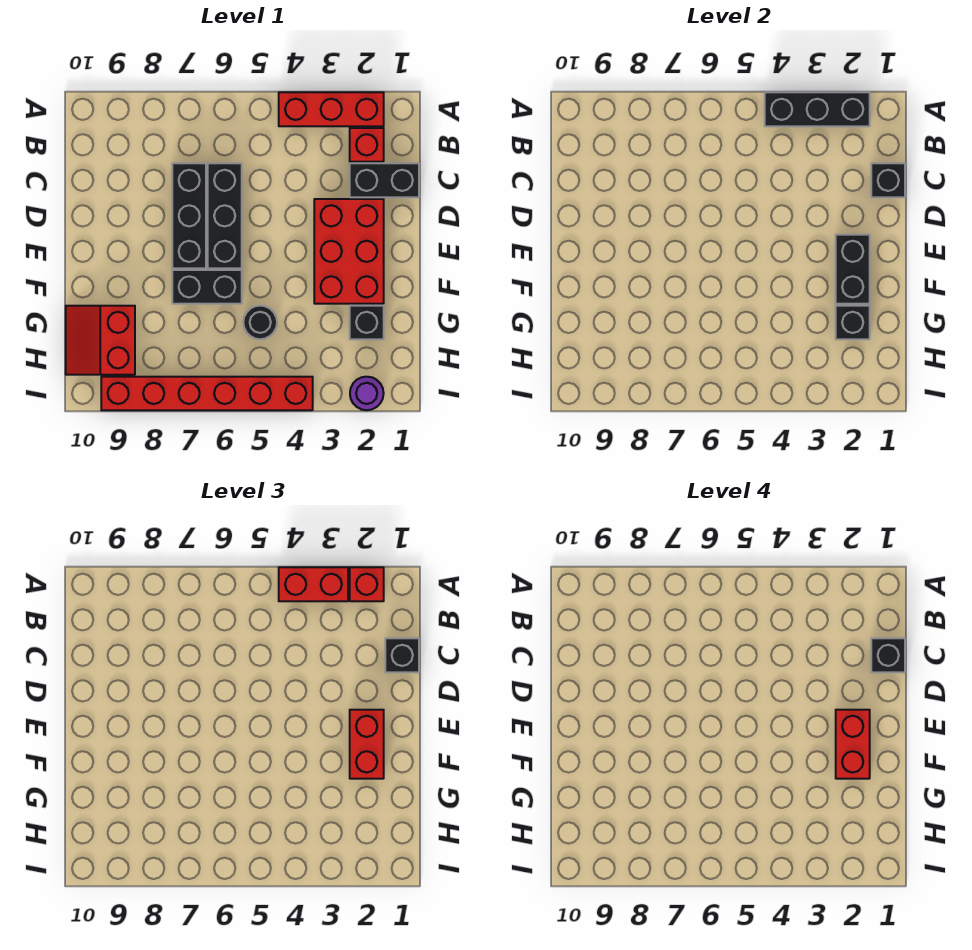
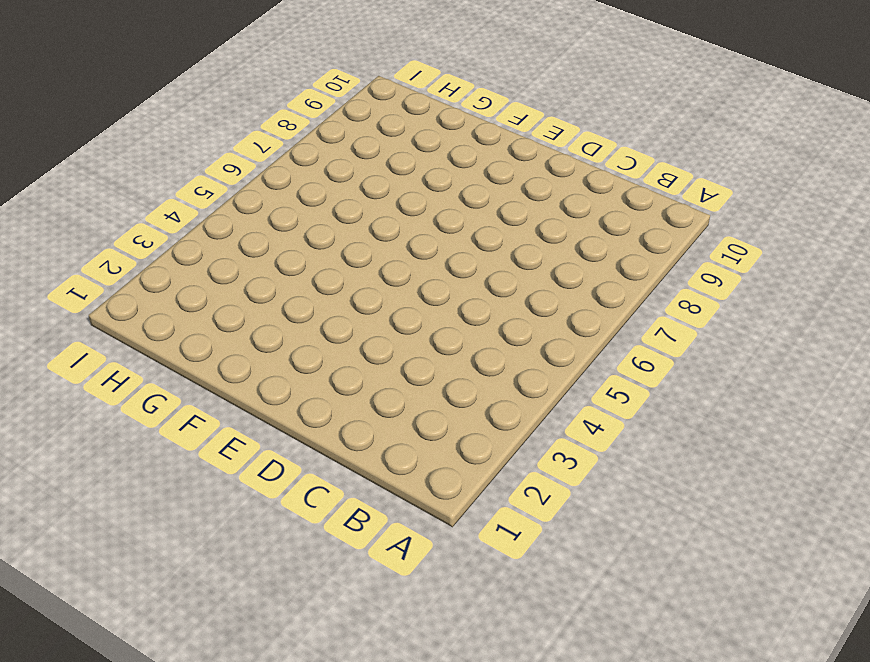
none -> red 1x3 brick [279,92,384,126]
none -> red 1x1 brick [350,128,384,162]
none -> black 1x2 brick [350,163,419,197]

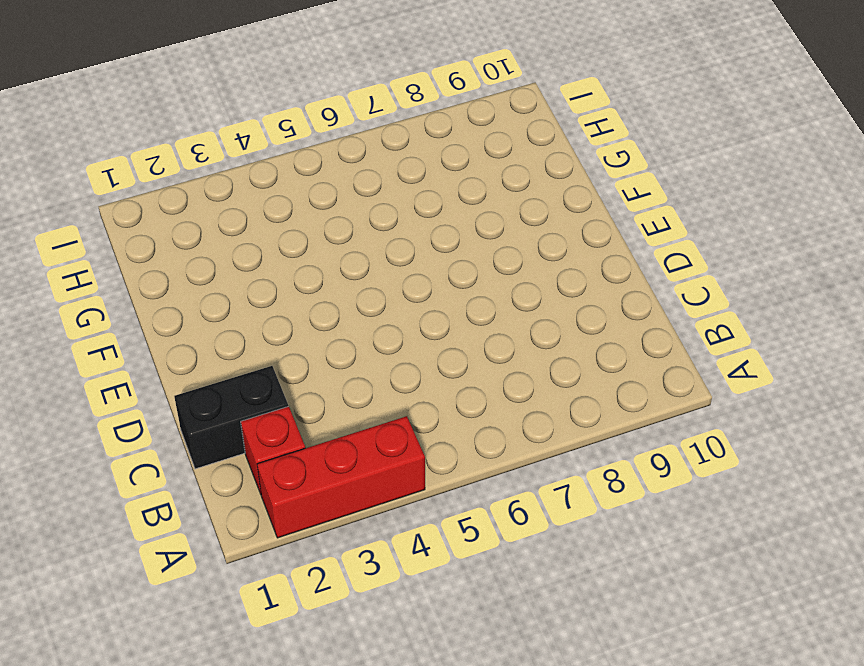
none -> black 1x3 brick [208,163,242,268]
none -> black 1x3 brick [172,163,206,268]
none -> red 2x3 brick [314,199,384,304]

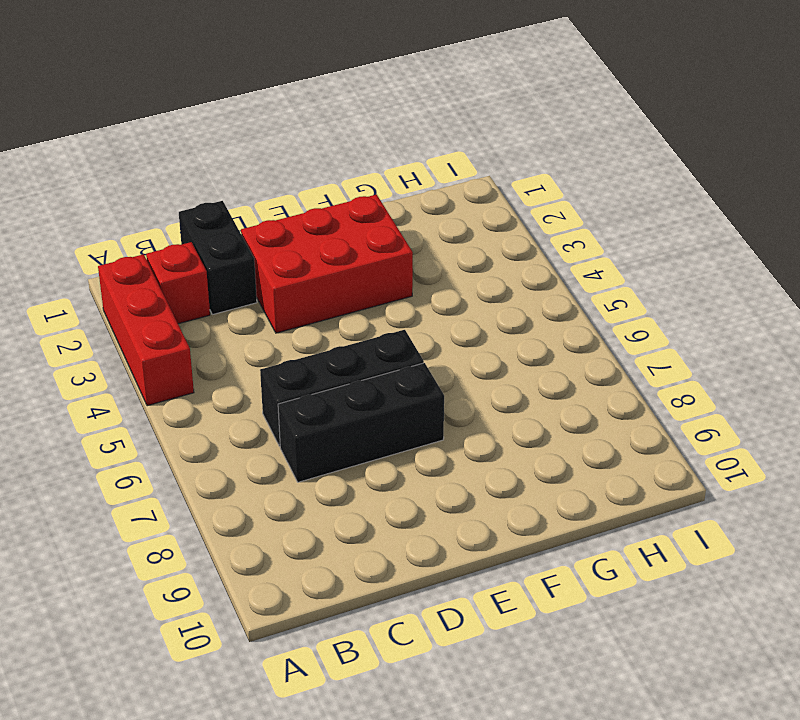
none -> black 1x2 brick [172,270,242,304]
none -> black 1x1 brick [350,306,384,339]
none -> black 1x1 round brick [243,306,277,339]

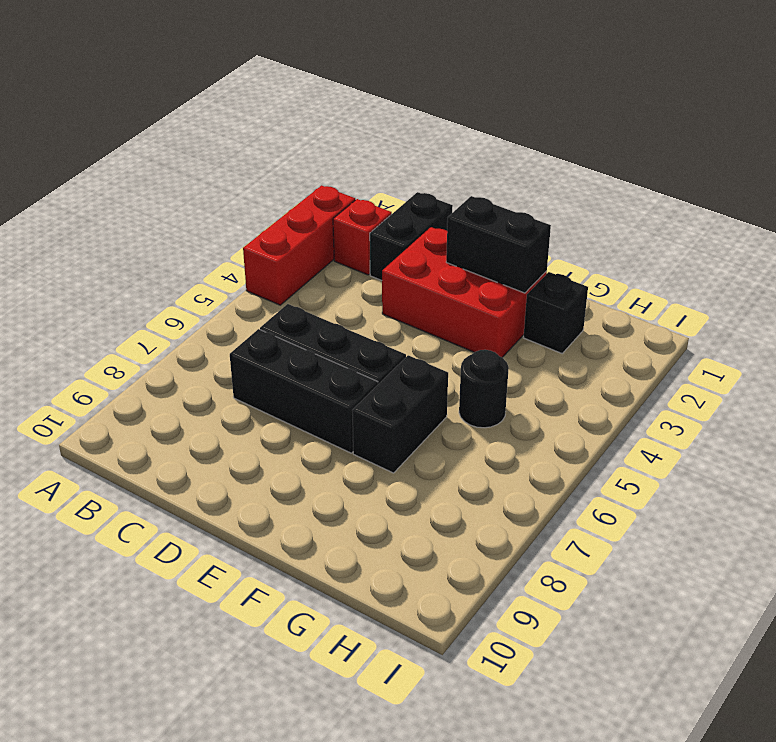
none -> red 2x2 slope [66,306,135,375]
none -> purple 1x1 round brick [350,377,384,410]
none -> red 1x6 brick [101,377,313,410]

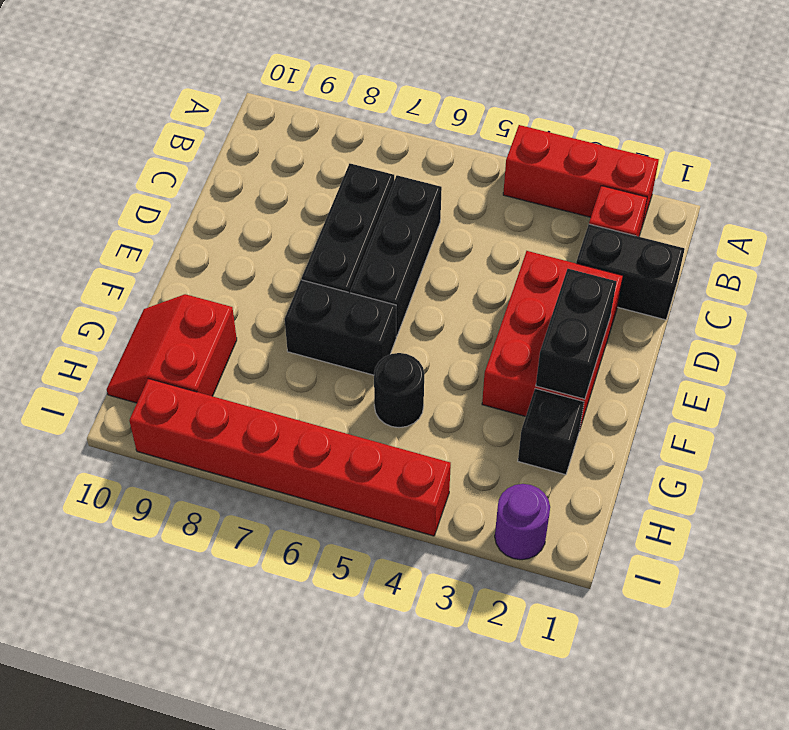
none -> black 1x3 brick [765,92,870,126]
none -> black 1x1 brick [871,163,905,197]
none -> black 1x1 brick [836,306,870,339]

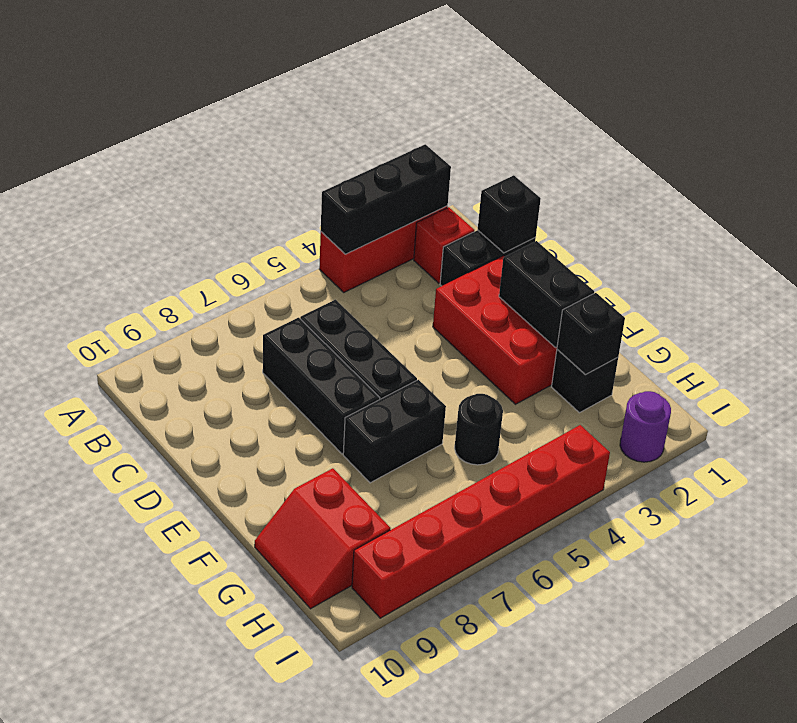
none -> red 1x1 brick [350,567,384,601]
none -> red 1x2 brick [279,567,348,601]
none -> black 1x1 brick [385,638,419,672]

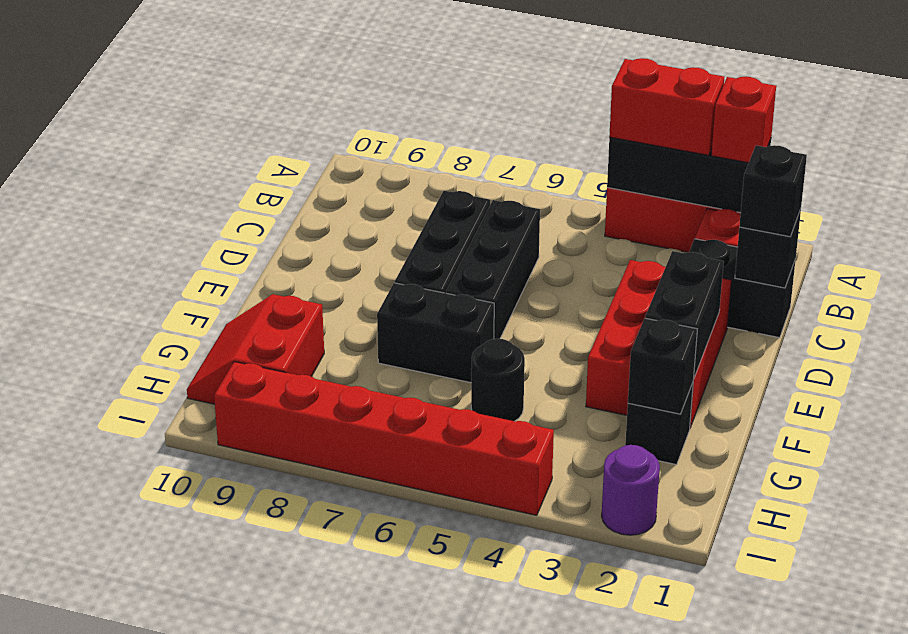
none -> red 1x2 brick [350,710,384,779]
none -> black 1x1 brick [871,638,905,672]
none -> red 1x2 brick [836,710,870,779]

